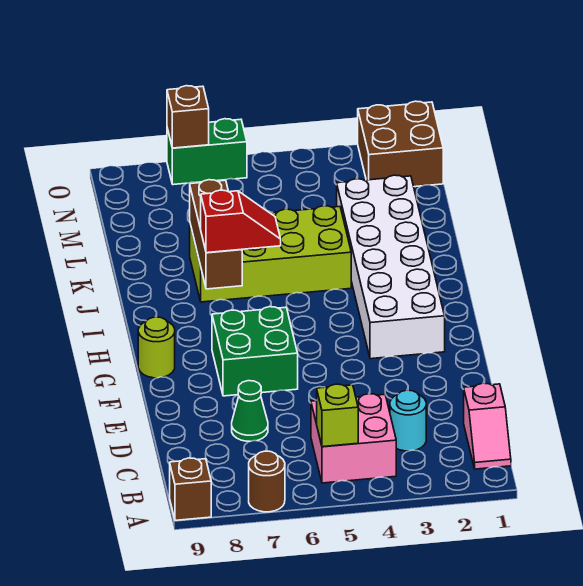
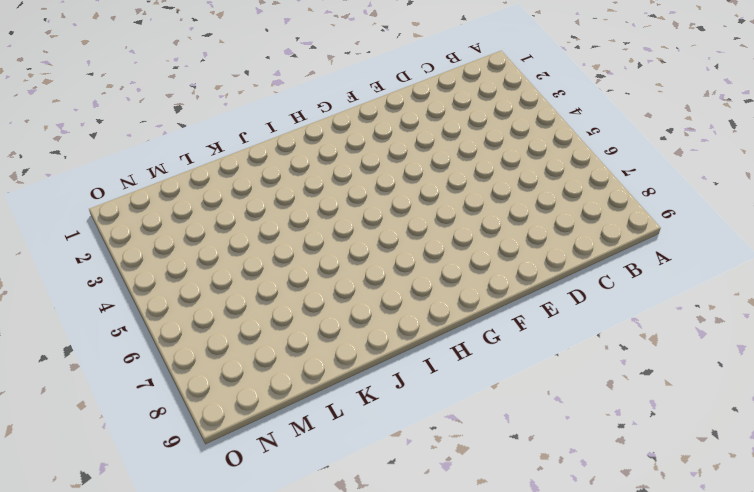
none -> brown 1x1 round brick [249,451,285,512]
none -> brown 1x1 brick [170,458,211,520]
none -> pink 1x2 slope [464,383,511,469]

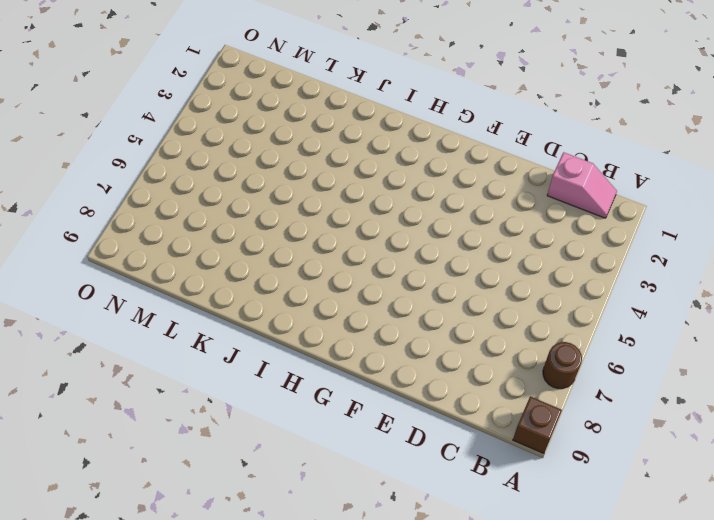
none -> pink 2x2 brick [311,394,396,483]
none -> cyan 1x1 round brick [390,390,426,451]
none -> green 1x1 cone [232,381,268,441]

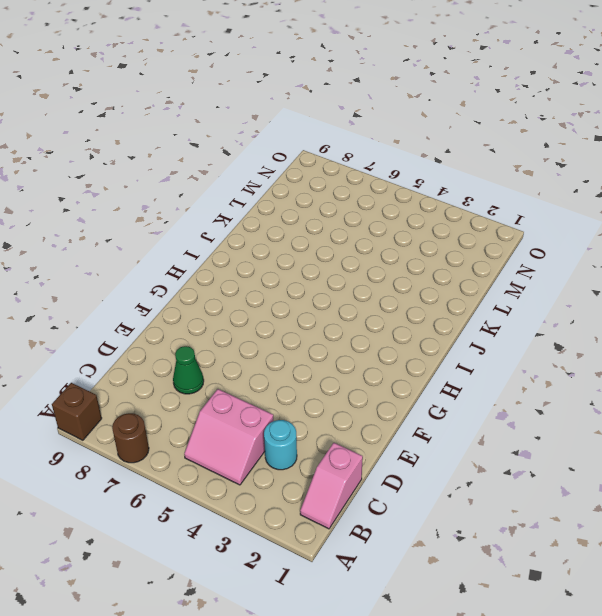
pink 2x2 slope [184,389,274,485] -> pink 2x2 brick [311,394,396,483]
none -> green 2x2 brick [212,307,298,396]
none -> white 2x6 brick [337,175,445,359]
none -> lime 1x1 round brick [138,317,175,378]

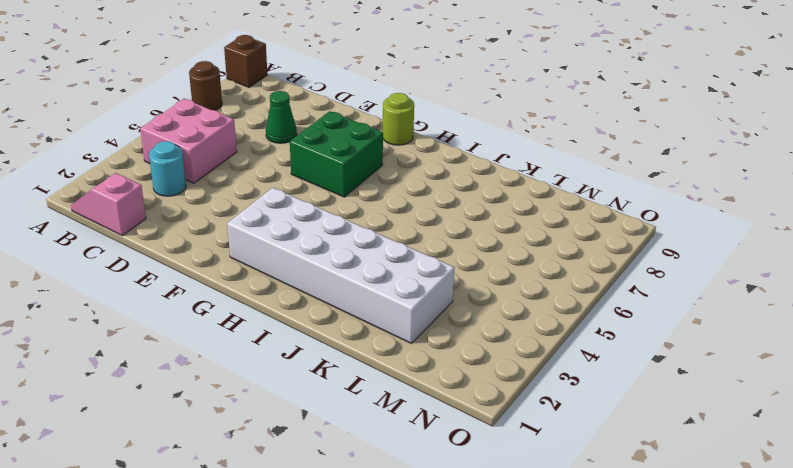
none -> lime 2x4 brick [190,206,351,302]
none -> brown 2x2 brick [358,101,443,187]
none -> green 1x2 brick [167,119,247,185]

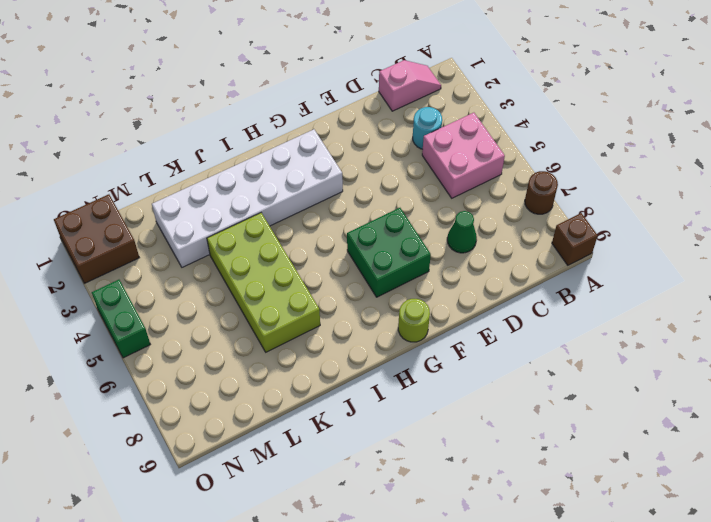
green 1x2 brick [92,280,150,358] -> green 1x2 brick moved to [167,119,247,185]
none -> lime 1x1 brick [316,384,358,447]
none -> brown 1x3 brick [190,180,242,289]
none -> brown 1x1 brick [167,86,209,148]

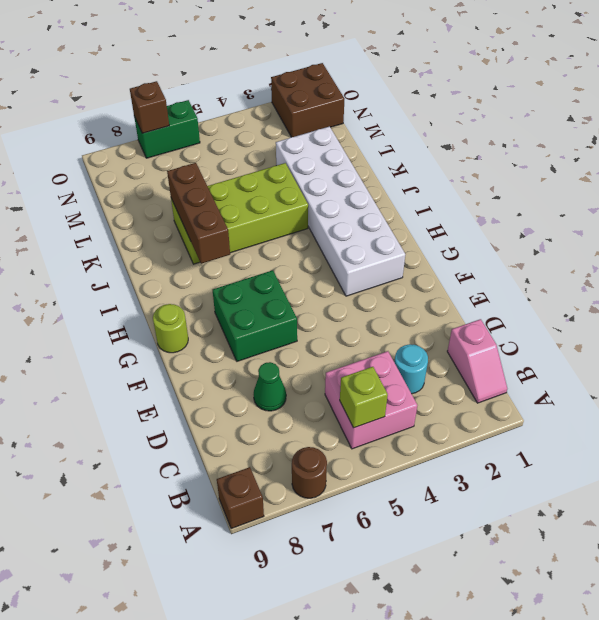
none -> red 1x2 slope [201,190,281,253]

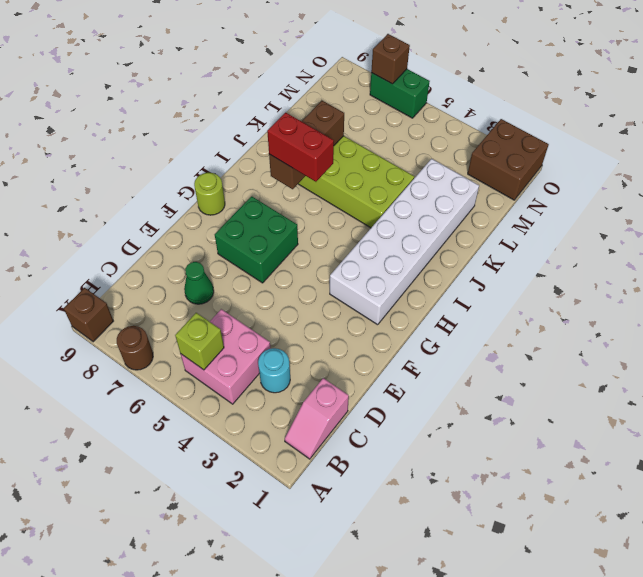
red 1x2 brick [267,113,334,182] -> red 1x2 slope [201,190,281,253]

